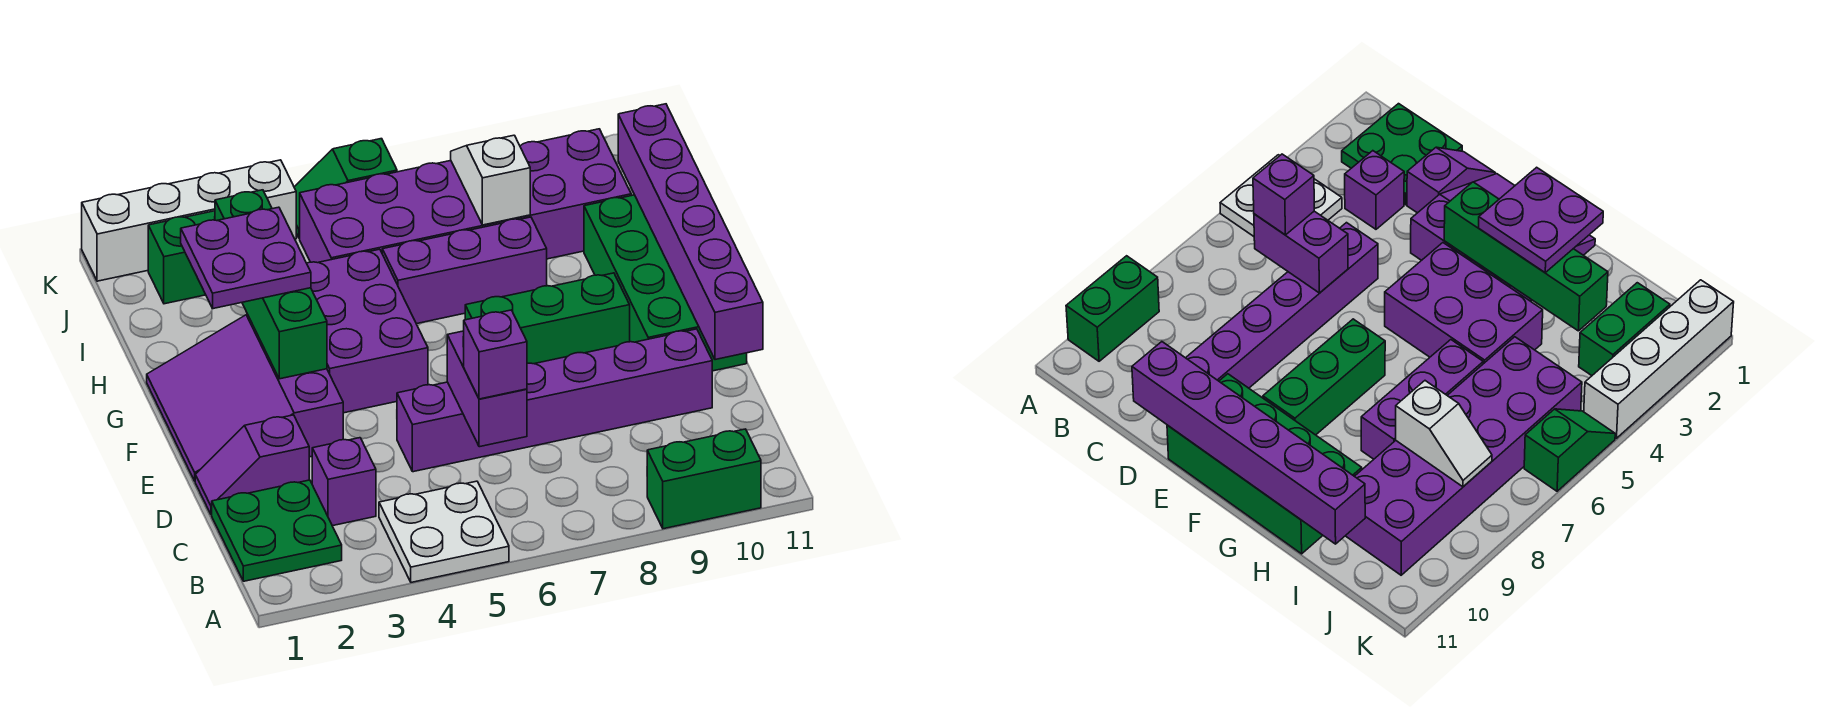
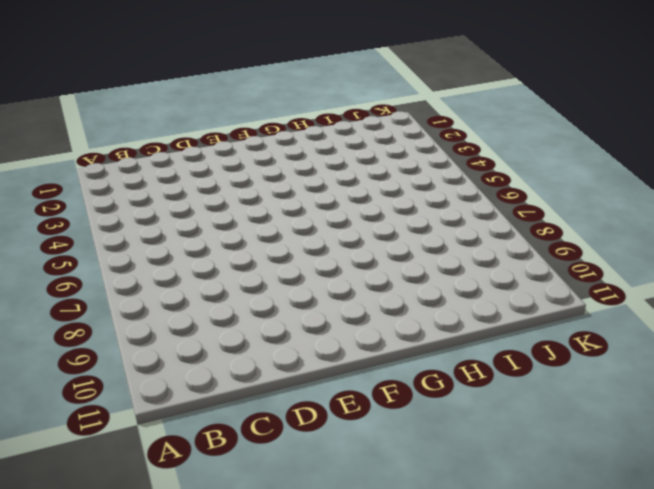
none -> white 2x2 plate [379,481,509,582]
none -> green 1x2 brick [647,429,761,529]
none -> green 2x2 plate [212,480,342,581]

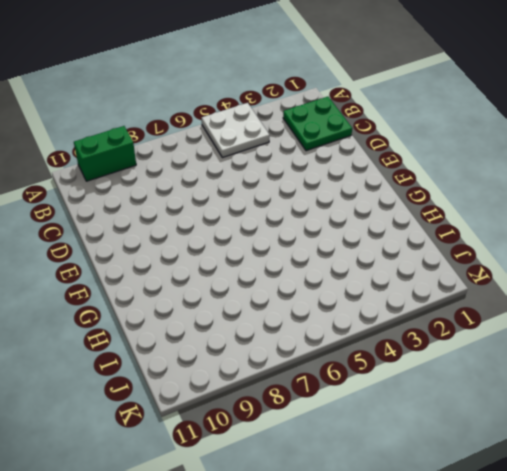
none -> purple 1x1 brick [312,438,376,526]
none -> purple 1x2 slope [195,415,309,515]
none -> purple 1x6 brick [397,329,712,472]

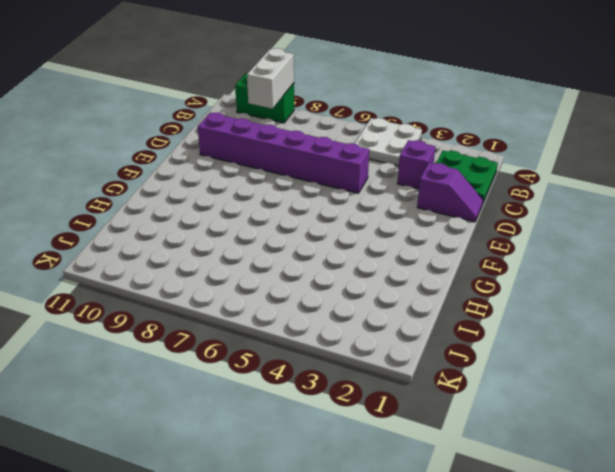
white 1x2 brick [247,48,294,109] -> none
none -> purple 3x3 slope [147,314,343,481]
none -> green 2x4 brick [584,195,747,371]
none -> purple 2x3 brick [307,249,428,413]

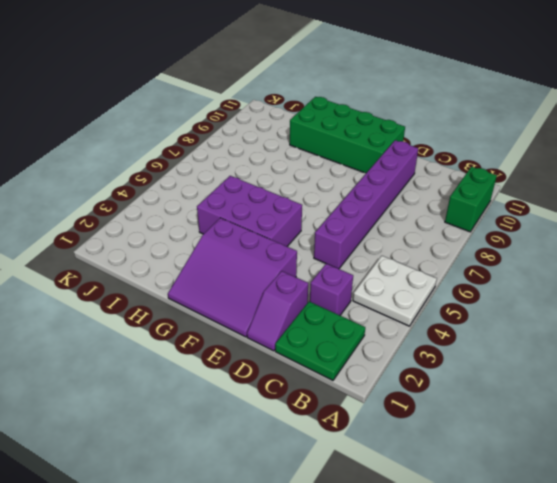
none -> green 1x3 brick [465,273,630,364]
none -> purple 1x3 brick [382,217,547,324]
none -> purple 2x6 brick [300,129,631,263]

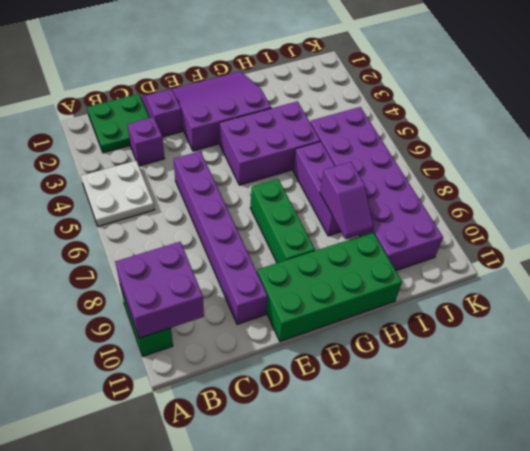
purple 2x2 brick [115,242,204,338] -> none
purple 1x2 slope [320,162,374,239] -> none
none -> green 1x2 brick [148,211,215,304]
none -> white 1x4 brick [82,160,296,281]
none -> green 1x2 slope [294,139,397,238]

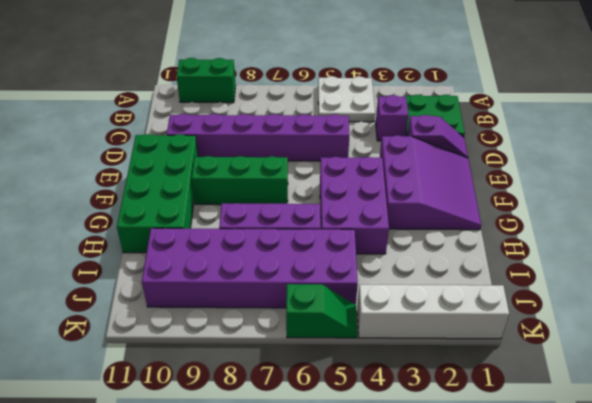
none -> green 1x2 brick [148,211,215,304]
none -> purple 1x2 brick [447,331,527,447]
none -> purple 1x6 brick [618,104,763,360]

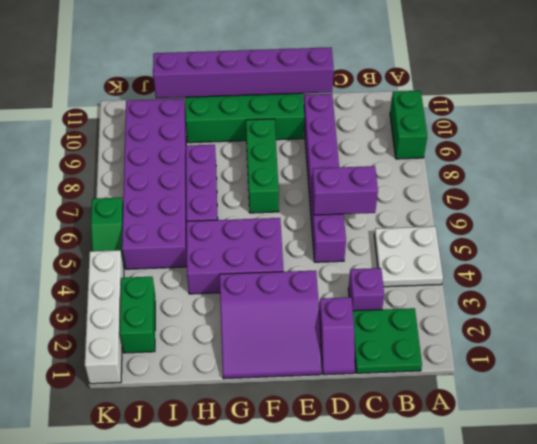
none -> green 1x4 brick [215,190,327,379]
none -> white 1x2 slope [451,135,530,225]
none -> purple 1x1 brick [463,310,527,399]

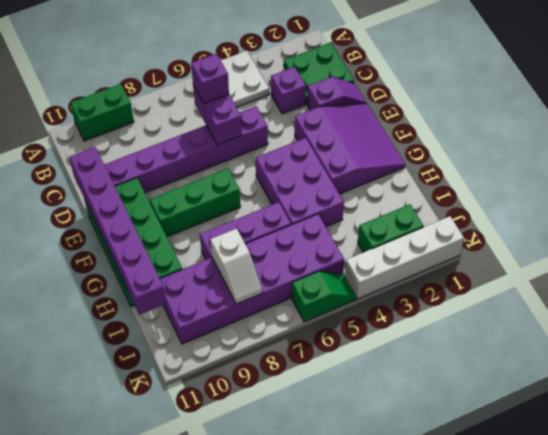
none -> green 1x4 brick [215,190,327,379]
none -> purple 2x2 plate [181,207,311,309]

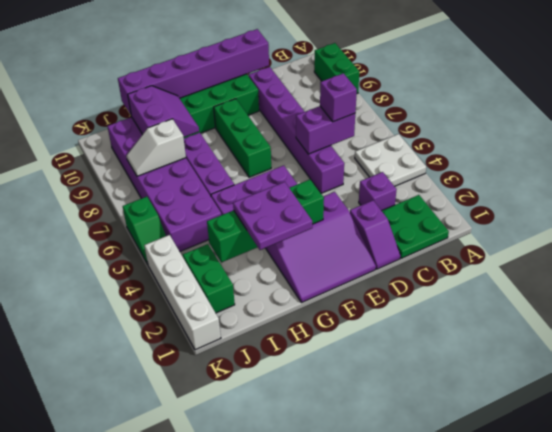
purple 2x2 slope [128,86,199,137] -> none

